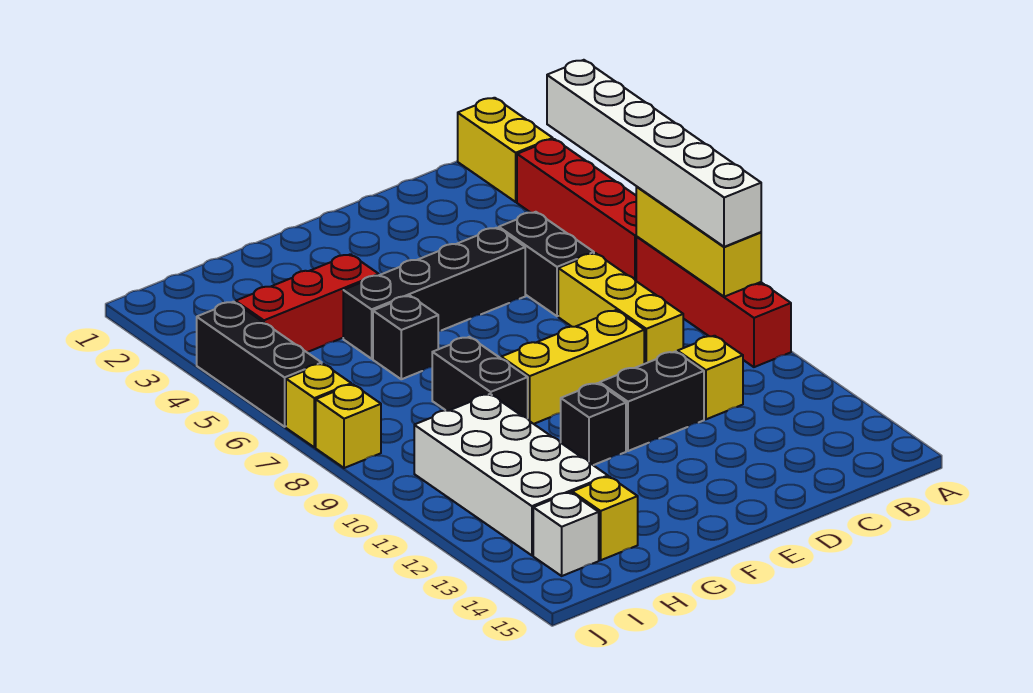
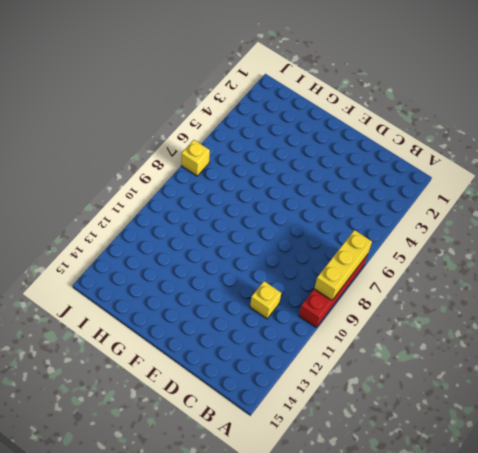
none -> yellow 1x2 brick [458,98,553,202]
none -> red 1x4 brick [517,139,637,281]
none -> black 1x2 brick [499,212,594,316]

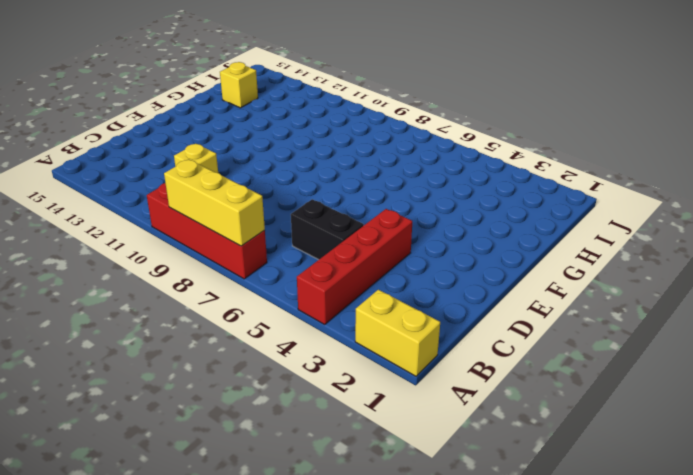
red 1x4 brick [297,209,412,324] -> red 1x4 brick turned to [517,139,637,281]
none -> yellow 1x3 brick [558,253,683,364]
none -> black 1x4 brick [343,228,525,359]
none -> yellow 1x3 brick [501,310,644,424]

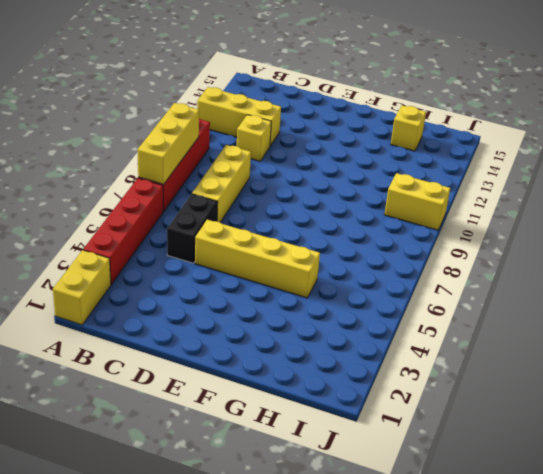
yellow 1x3 brick [197,87,281,146] -> yellow 1x3 brick moved to [501,310,644,424]
yellow 1x4 brick [195,220,320,298] -> black 1x4 brick [343,228,525,359]
yellow 1x2 brick [384,173,450,230] -> white 2x4 brick [414,394,608,555]
none -> black 1x2 brick [600,351,704,451]
none -> black 1x1 brick [561,383,626,465]
none -> red 1x3 brick [236,254,379,352]

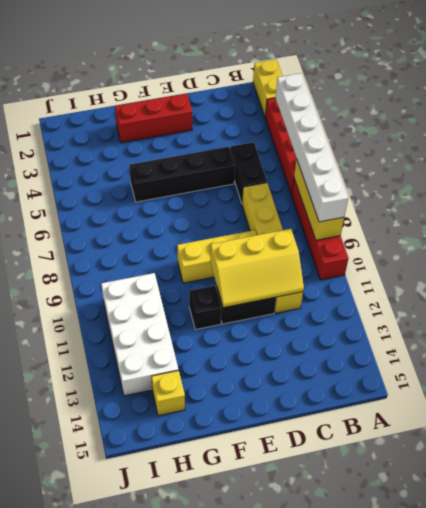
yellow 2x3 slope [210,229,304,308] -> none
red 1x3 brick [115,93,192,143] -> red 1x3 brick moved to [236,254,379,352]
none -> black 1x1 brick [373,296,438,379]
none -> black 1x2 brick [432,337,528,419]
none -> white 1x1 brick [533,492,599,576]

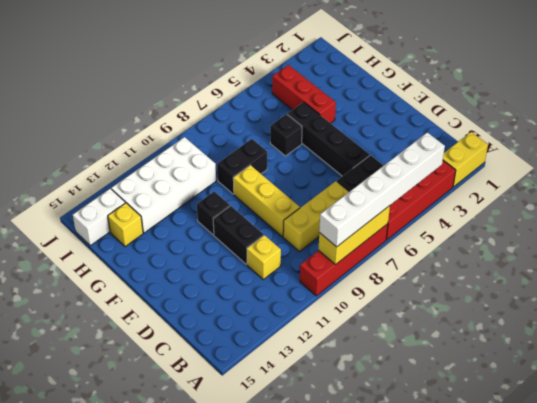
white 1x2 brick [73,189,125,245] -> white 1x1 brick [533,492,599,576]
none -> black 1x3 brick [197,302,322,427]
none -> yellow 1x1 brick [286,364,351,447]
none -> yellow 1x1 brick [316,384,381,468]

